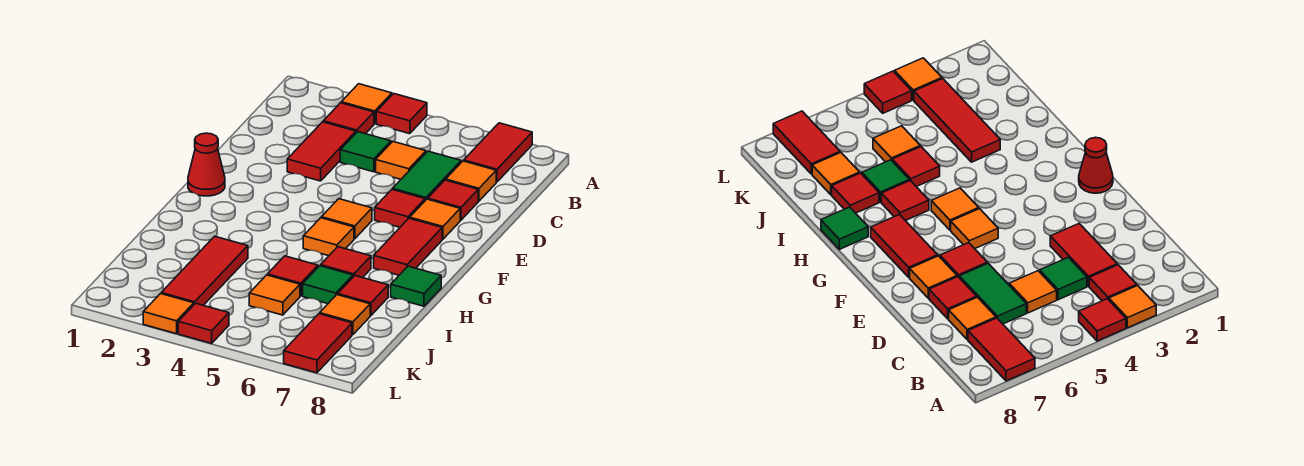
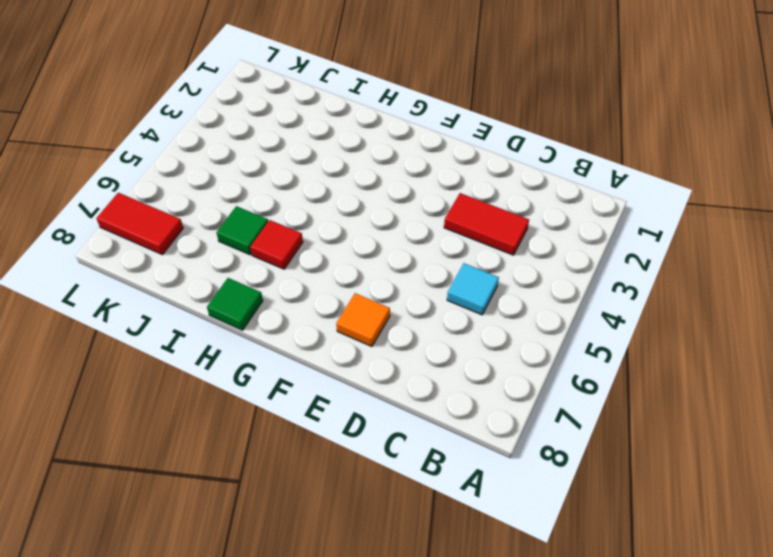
cyan 1x1 tile [447,263,499,315] -> orange 1x1 tile [376,142,426,179]
none -> orange 1x1 tile [341,84,392,124]
none -> red 1x1 tile [376,94,427,134]
none -> red 1x2 tile [464,123,532,182]

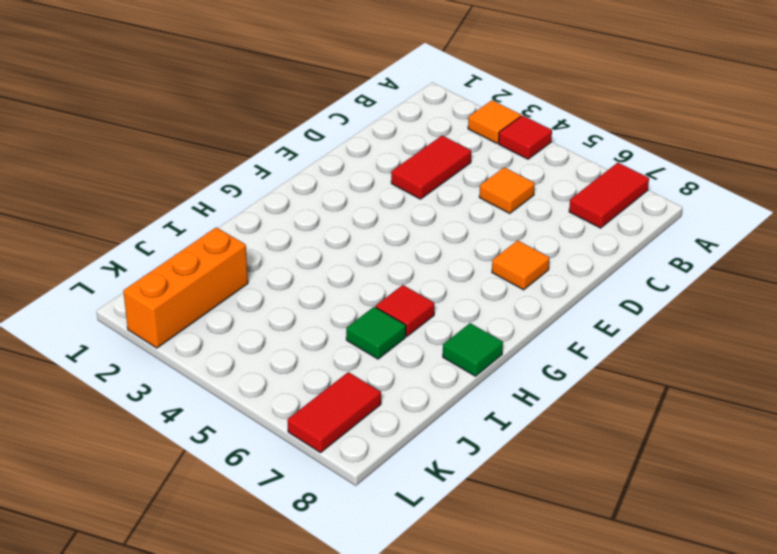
orange 1x3 brick [123,227,248,348] -> none
none -> red 1x1 tile [323,103,374,134]
none -> green 1x1 tile [340,132,391,172]
none -> green 1x2 tile [393,151,461,201]

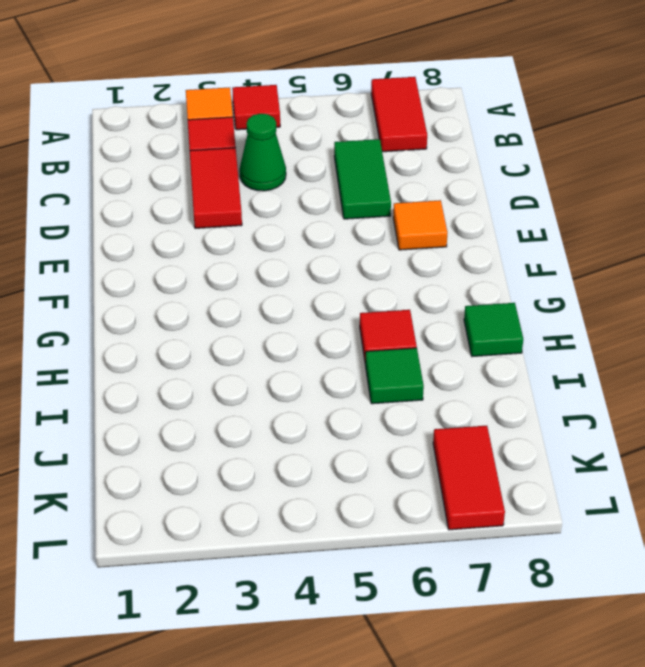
green 1x1 cone [240,114,286,191] -> green 1x1 tile [340,132,391,172]
none -> orange 1x1 tile [376,142,426,179]
none -> orange 1x1 tile [446,161,496,201]
none -> red 1x1 tile [428,180,478,220]

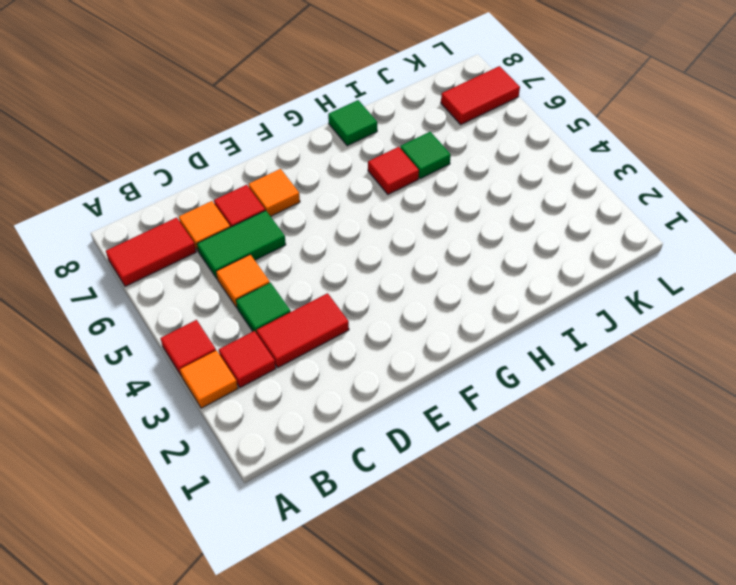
none -> red 1x1 tile [375,189,425,227]
none -> red 1x1 cone [188,133,225,196]
none -> orange 1x1 tile [321,199,372,239]

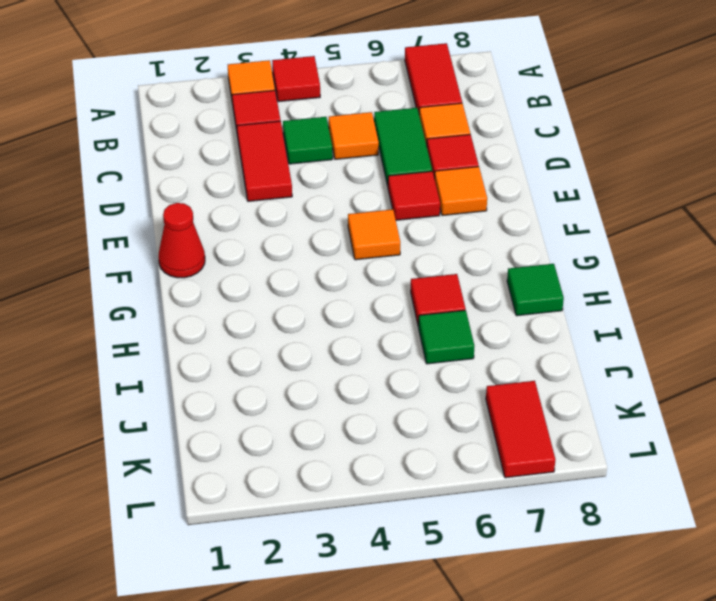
none -> red 1x2 tile [374,218,442,275]
none -> orange 1x1 tile [303,218,354,256]
none -> red 1x3 tile [161,236,248,305]

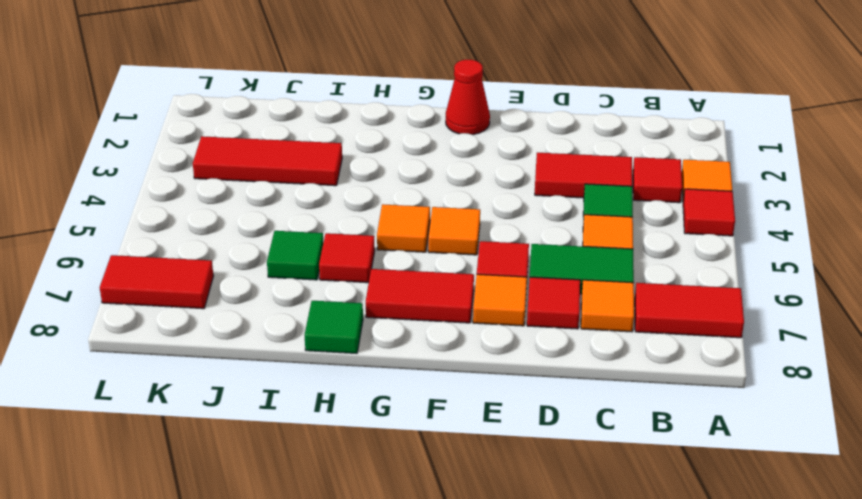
none -> red 1x1 tile [267,256,318,296]
none -> red 1x1 tile [338,276,388,316]
none -> orange 1x1 tile [249,275,300,315]

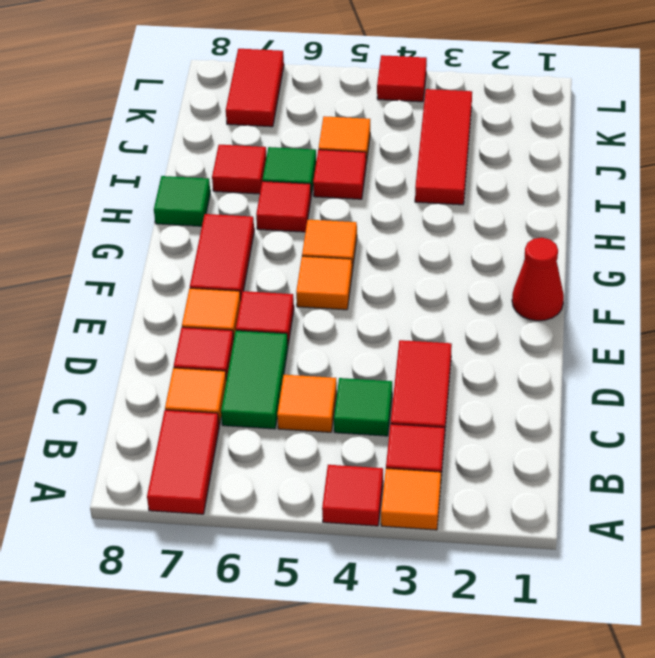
none -> orange 1x1 tile [320,295,370,335]
none -> orange 1x1 tile [143,294,194,334]

